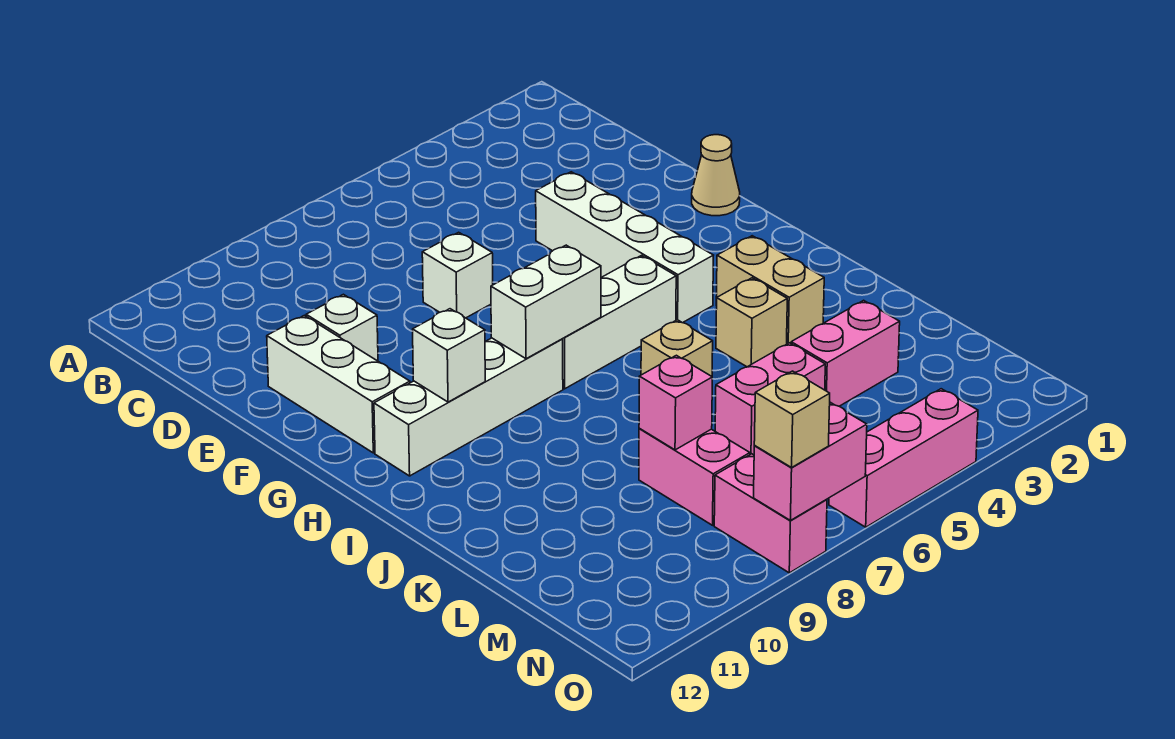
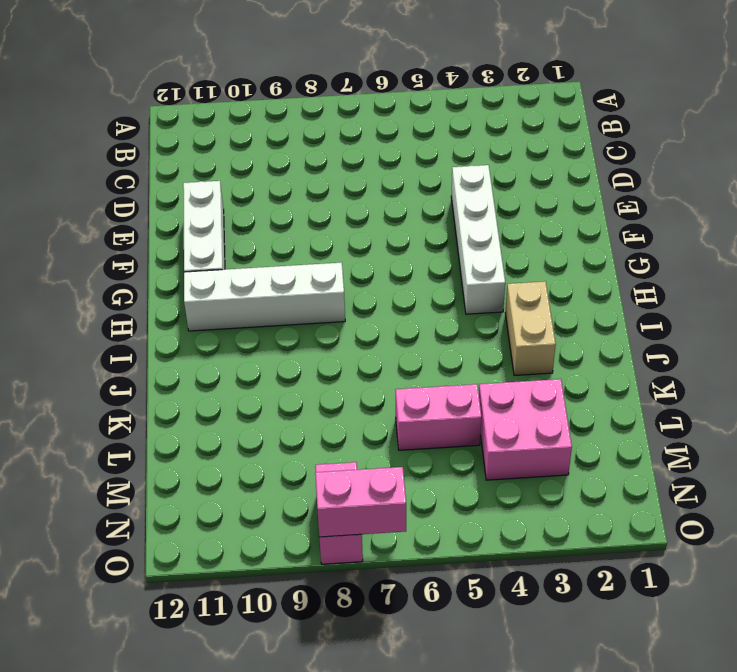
pink 2x2 brick [479,379,572,480] -> pink 1x2 brick [791,300,900,406]
none -> white 1x1 brick [422,232,493,318]
none -> white 1x1 brick [306,294,378,361]
none -> tan 1x1 cone [692,135,740,216]

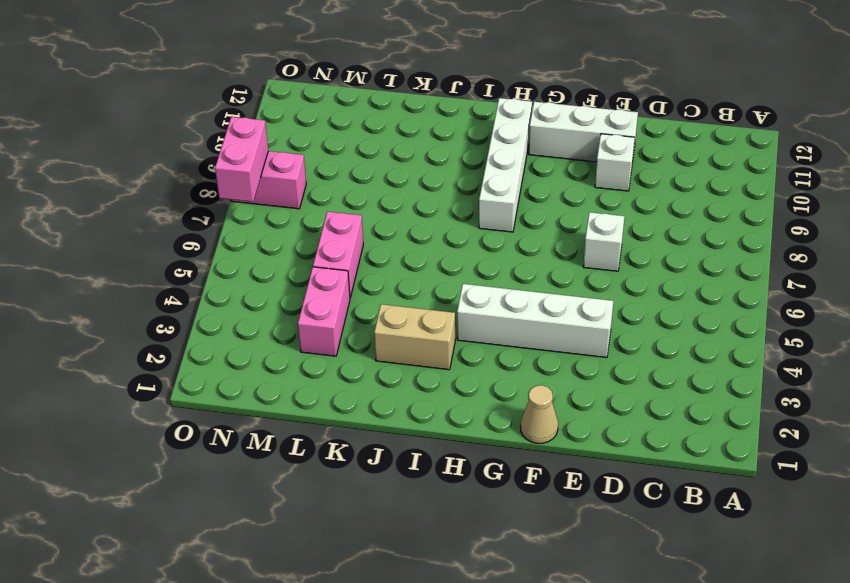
none -> white 1x3 brick [563,255,676,389]
none -> tan 1x1 brick [716,278,787,367]
none -> tan 1x1 brick [641,320,713,376]

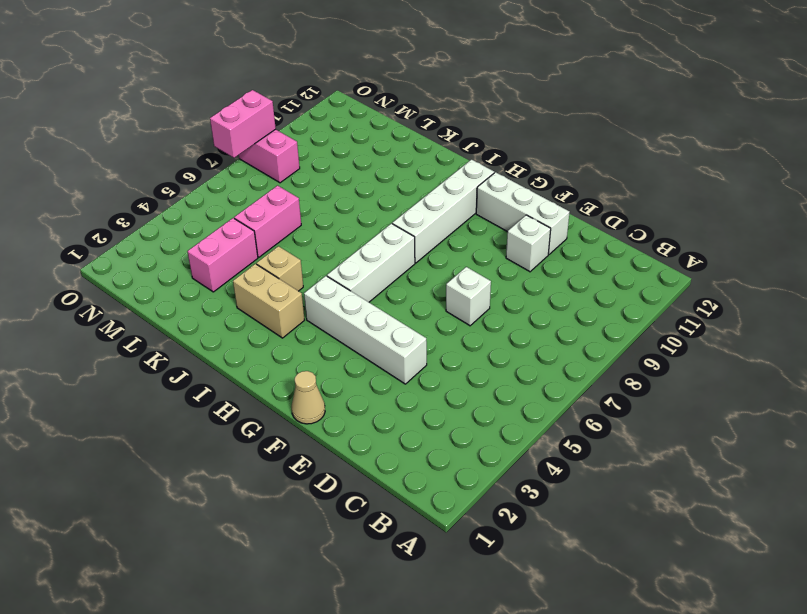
none -> tan 1x1 brick [641,320,713,376]
none -> pink 1x2 brick [639,428,750,525]
none -> pink 1x3 brick [829,389,978,527]

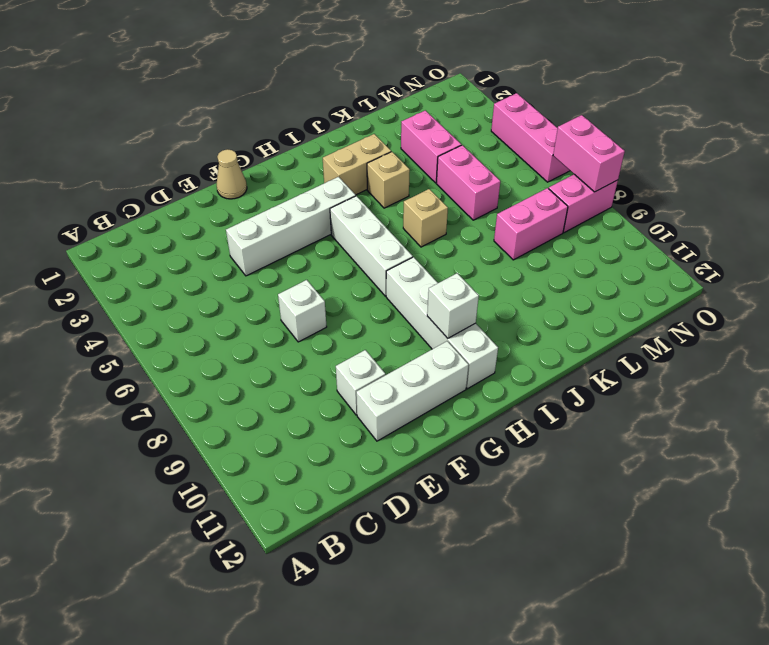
none -> white 1x2 brick [491,245,601,359]
none -> pink 1x1 brick [639,355,712,450]
none -> tan 1x1 brick [754,371,830,468]

